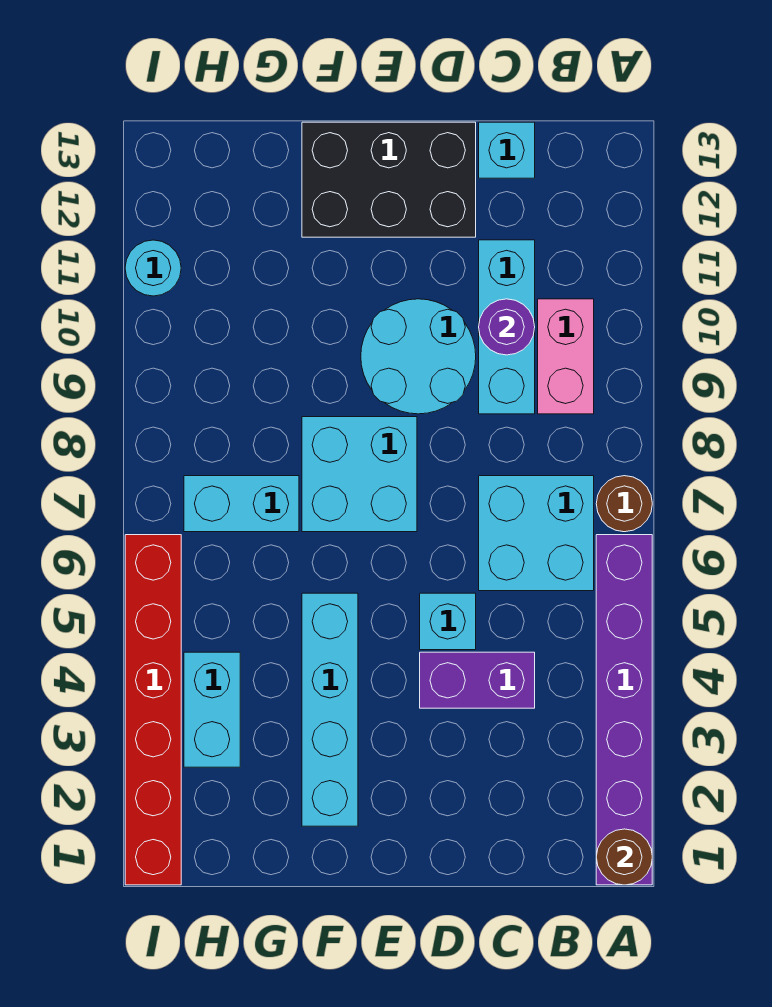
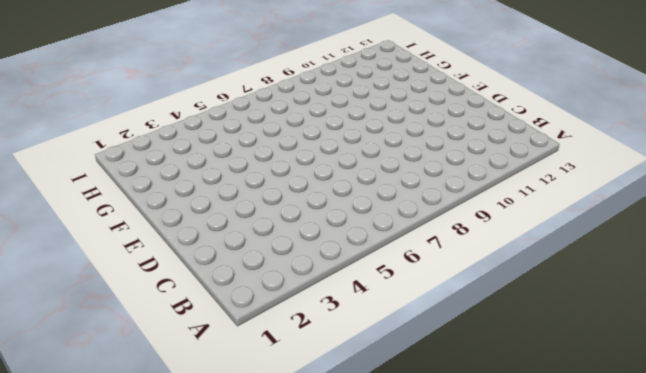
none -> purple 1x6 brick [596,535,652,885]
none -> brown 1x1 round brick [596,476,652,532]
none -> cyan 2x2 brick [479,476,594,591]

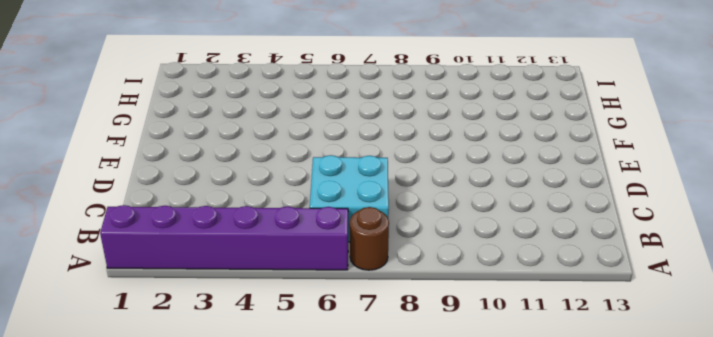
none -> pink 1x2 brick [538,299,594,414]
none -> purple 1x2 brick [420,652,535,708]
none -> cyan 1x3 brick [479,240,535,414]

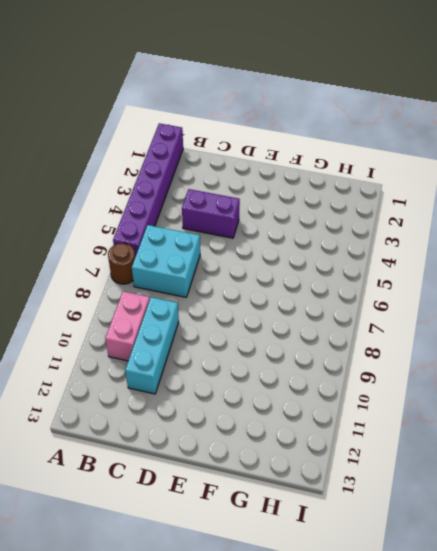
none -> cyan 1x1 brick [479,122,535,178]
none -> cyan 1x1 brick [420,593,476,650]
none -> cyan 2x2 round brick [361,299,476,414]

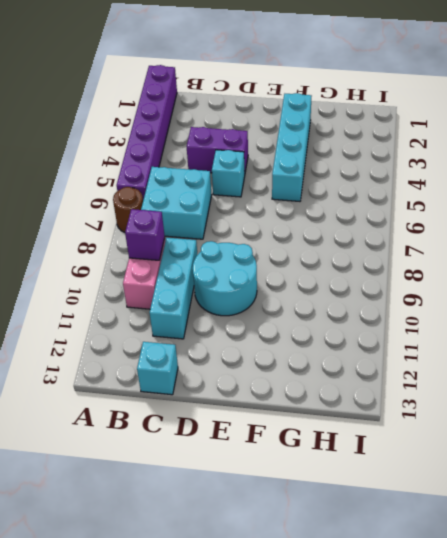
purple 1x1 brick [125,209,165,260] -> none
none -> black 2x3 brick [302,122,476,237]
none -> cyan 2x2 brick [302,417,417,532]
none -> cyan 1x2 brick [184,476,299,532]

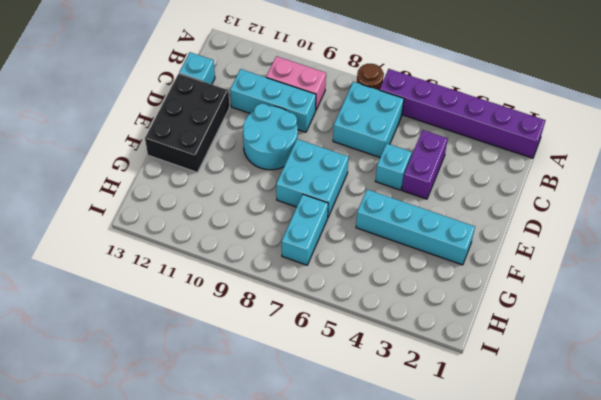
none -> cyan 1x2 brick [184,652,240,767]
none -> red 1x6 brick [125,535,181,885]
none -> cyan 1x1 round brick [125,240,181,296]

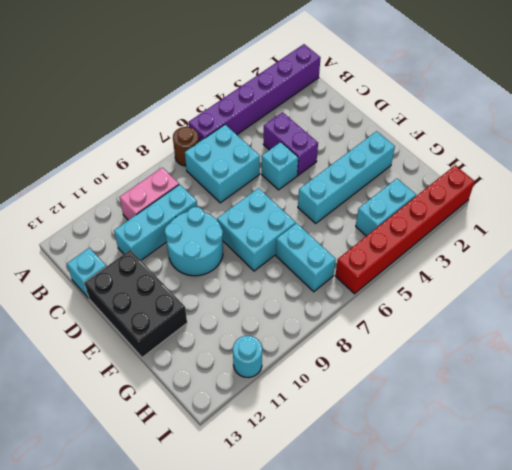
none -> brown 1x1 round brick [596,829,652,885]
none -> purple 1x1 round brick [479,299,535,355]

